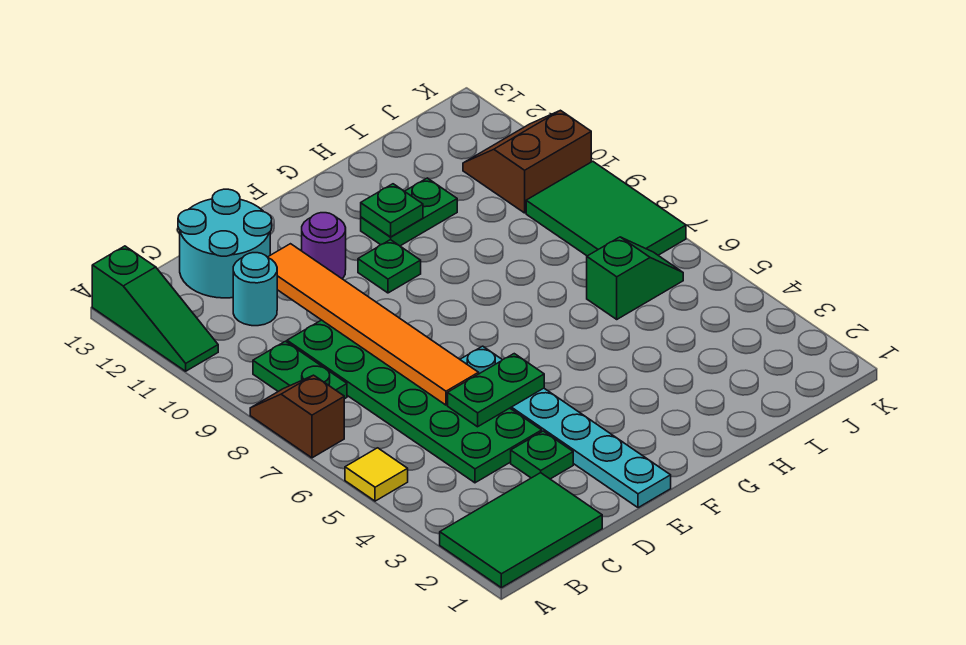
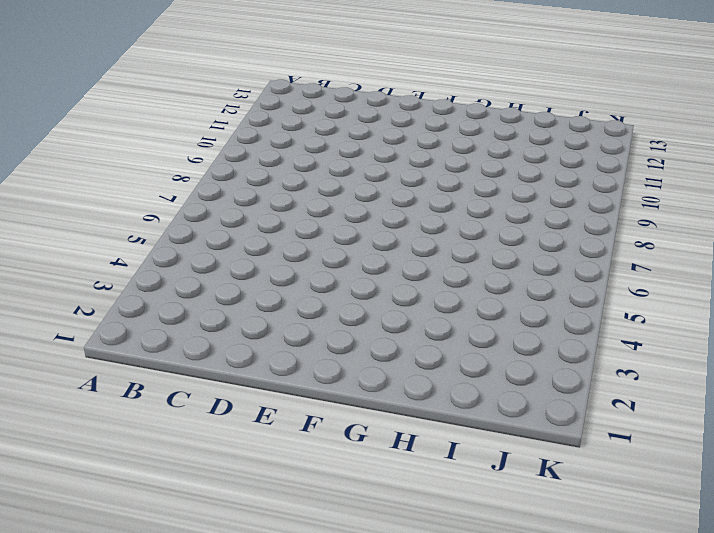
none -> green 2x3 tile [440,473,602,588]
none -> yellow 1x1 tile [345,448,408,501]
none -> brown 1x2 slope [250,375,344,458]

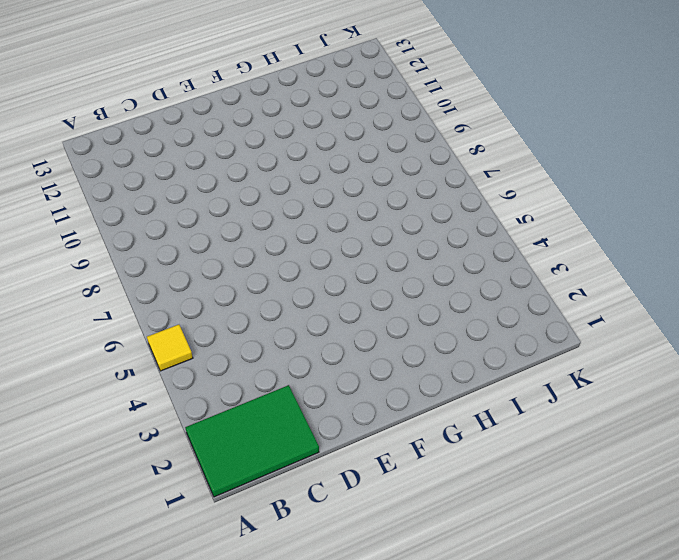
none -> brown 1x2 slope [250,375,344,458]
none -> green 1x3 slope [92,246,218,371]
none -> green 1x2 plate [253,341,347,399]

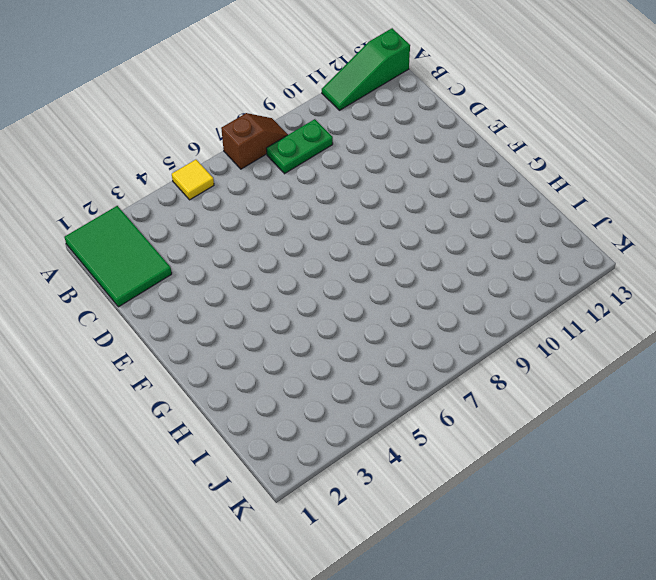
none -> green 2x6 plate [287,320,542,483]
none -> cyan 1x1 round brick [233,253,277,326]
none -> cyan 2x2 round brick [178,189,272,298]

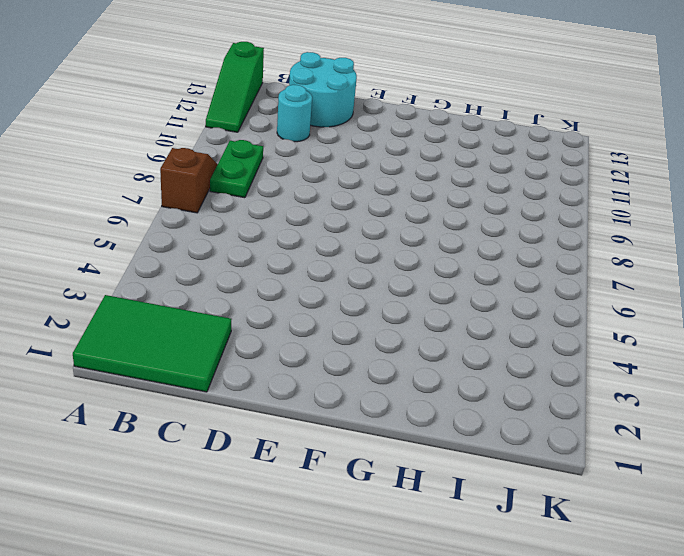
none -> yellow 1x1 tile [345,448,408,501]
none -> green 2x6 plate [287,320,542,483]
none -> green 1x1 plate [511,431,573,479]

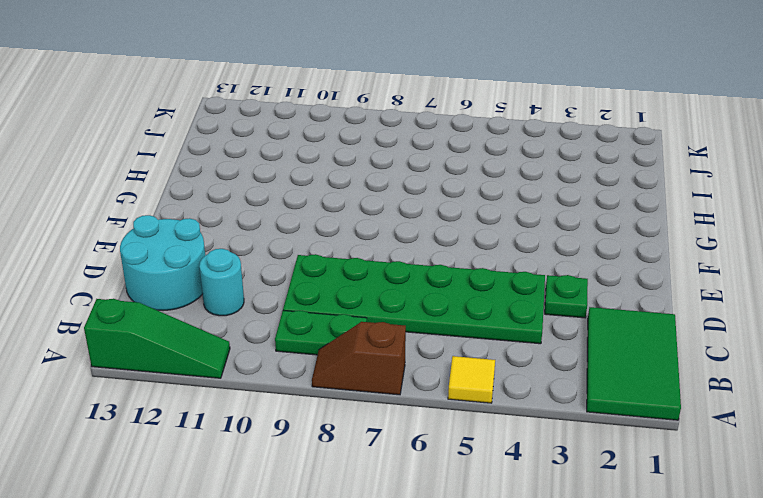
none -> cyan 1x6 plate [460,346,671,508]
none -> purple 1x1 round brick [302,213,346,279]
none -> green 1x1 plate [358,240,421,293]

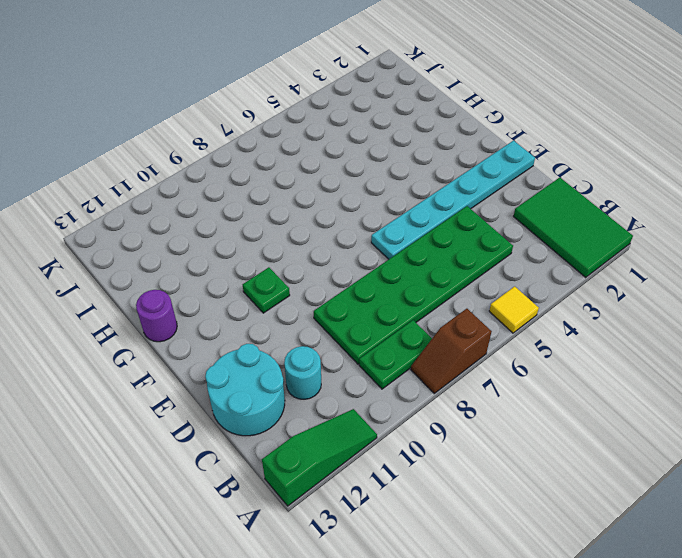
purple 1x1 round brick [136,290,177,342] -> purple 1x1 round brick moved to [302,213,346,279]
none -> green 1x1 plate [511,431,573,479]
none -> green 1x2 plate [361,178,457,246]
none -> green 1x2 slope [587,237,683,319]

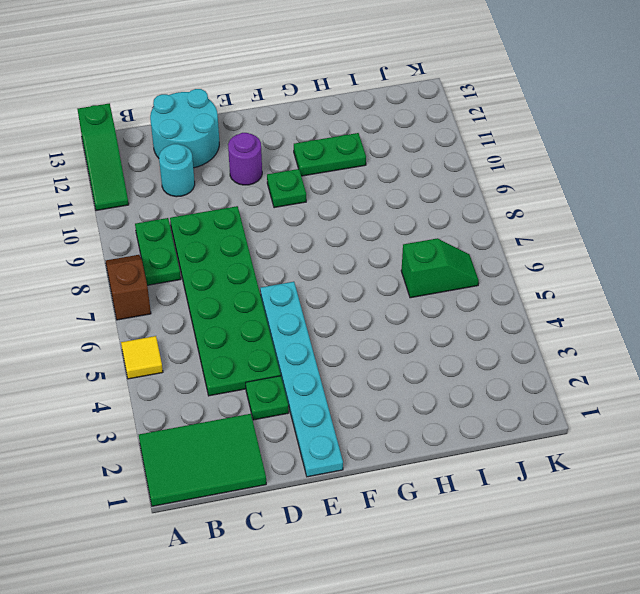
none -> green 2x3 tile [526,161,686,256]
none -> brown 2x2 slope [463,110,591,213]
none -> green 1x2 plate [448,354,544,427]

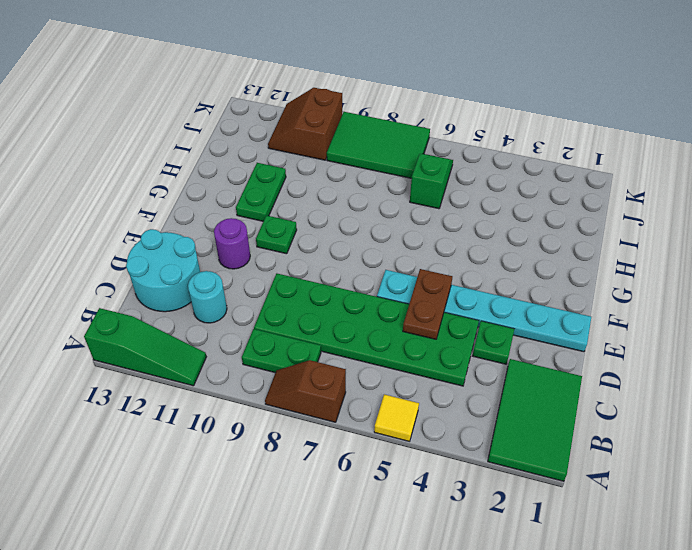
brown 1x2 plate [403,269,452,339] -> green 1x2 plate [448,354,544,427]
none -> orange 1x6 tile [268,244,479,405]
none -> green 1x1 plate [361,184,423,237]

